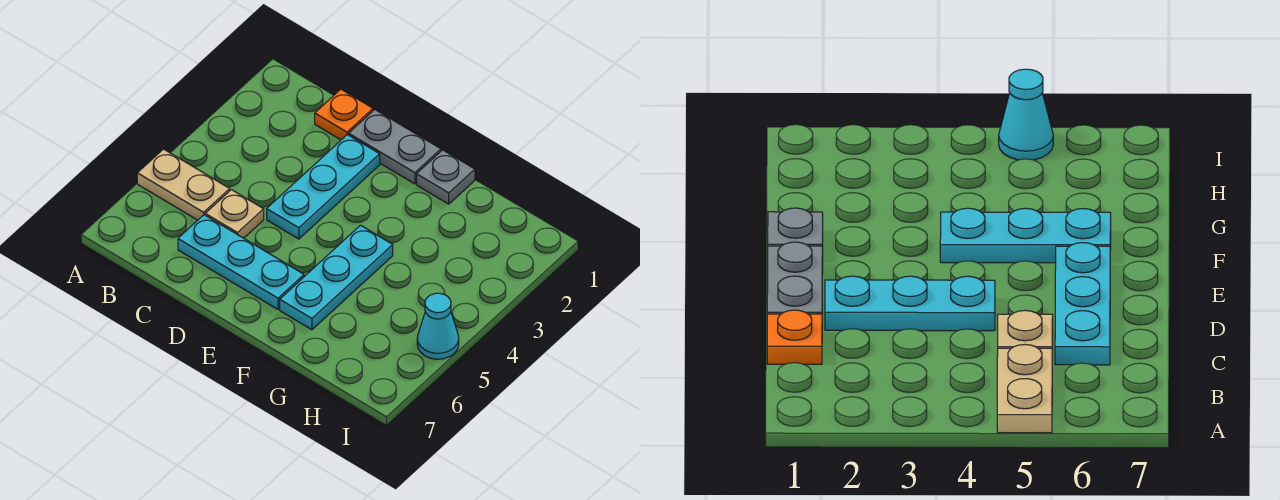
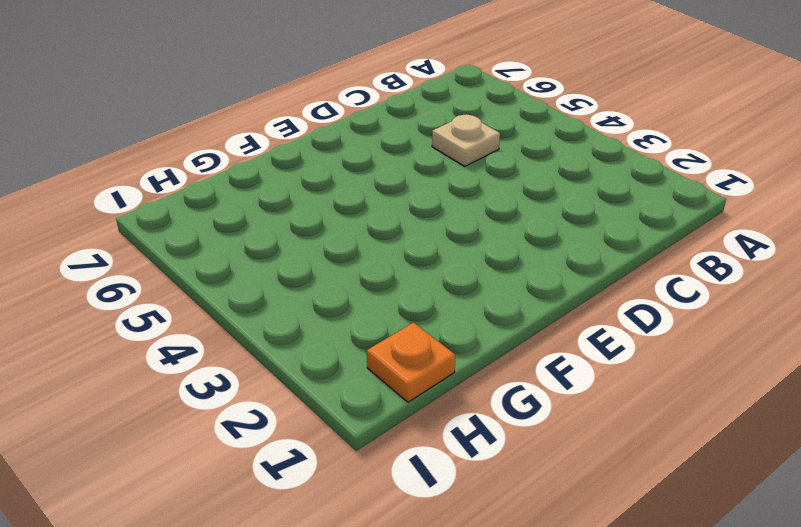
orange 1x1 plate [367,323,455,402] -> orange 1x1 plate moved to [315,89,373,140]
none -> tan 1x2 plate [137,149,230,220]
none -> cyan 1x3 plate [178,215,304,309]

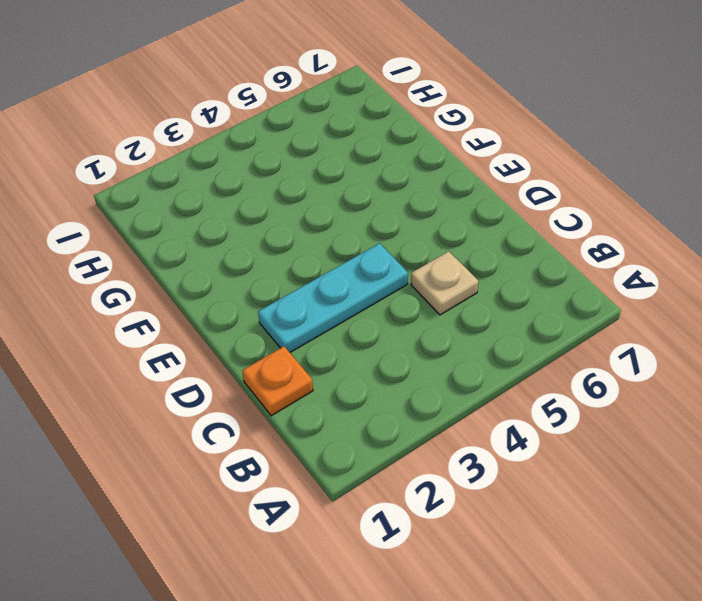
none -> tan 1x2 plate [137,149,230,220]
none -> cyan 1x3 plate [178,215,304,309]

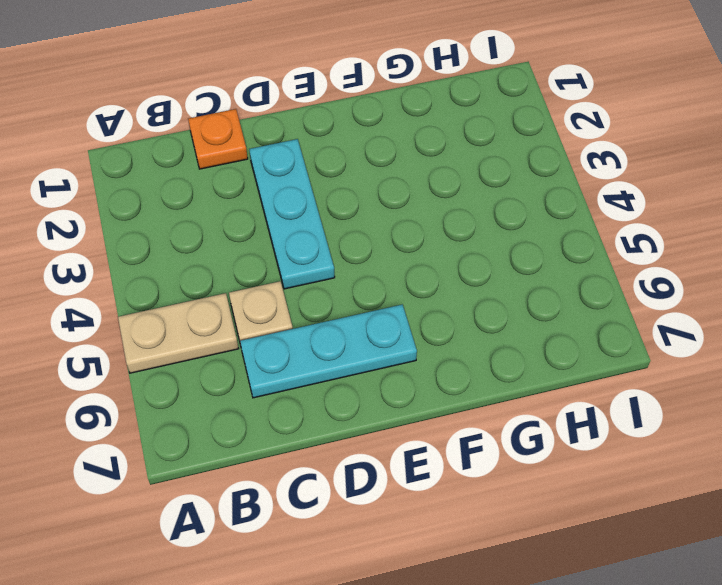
none -> grey 1x2 plate [349,110,441,184]
none -> grey 1x1 plate [417,150,475,204]

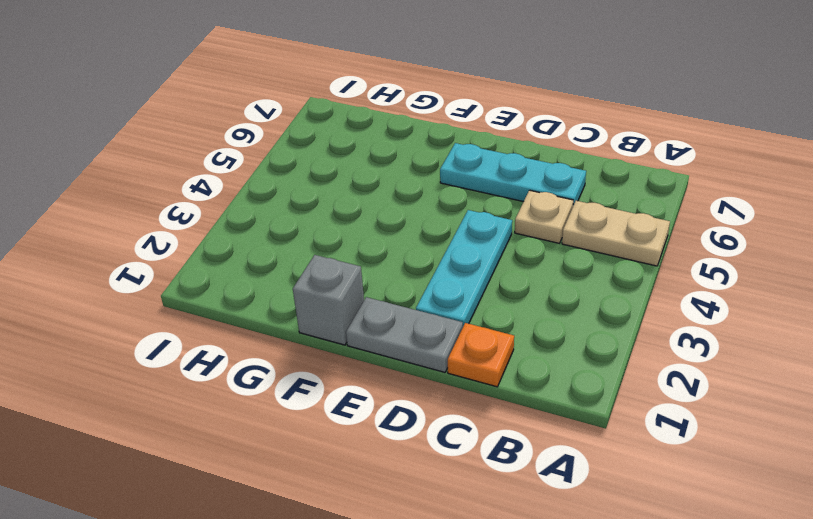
grey 1x1 brick [293,255,364,345] -> grey 1x1 plate [417,150,475,204]
none -> cyan 1x3 plate [280,225,393,330]
none -> cyan 1x1 cone [417,293,459,359]

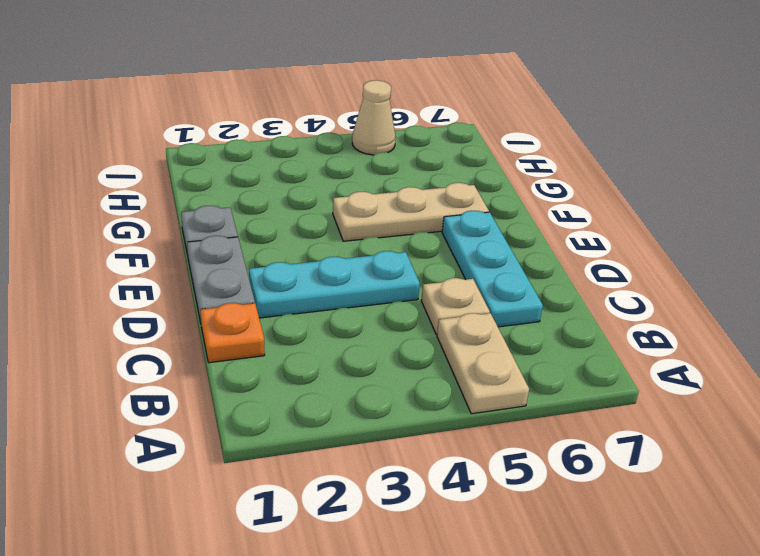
tan 1x3 plate [333,183,489,241] -> cyan 1x3 plate [280,225,393,330]
tan 1x1 cone [352,80,396,155] -> cyan 1x1 cone [417,293,459,359]

